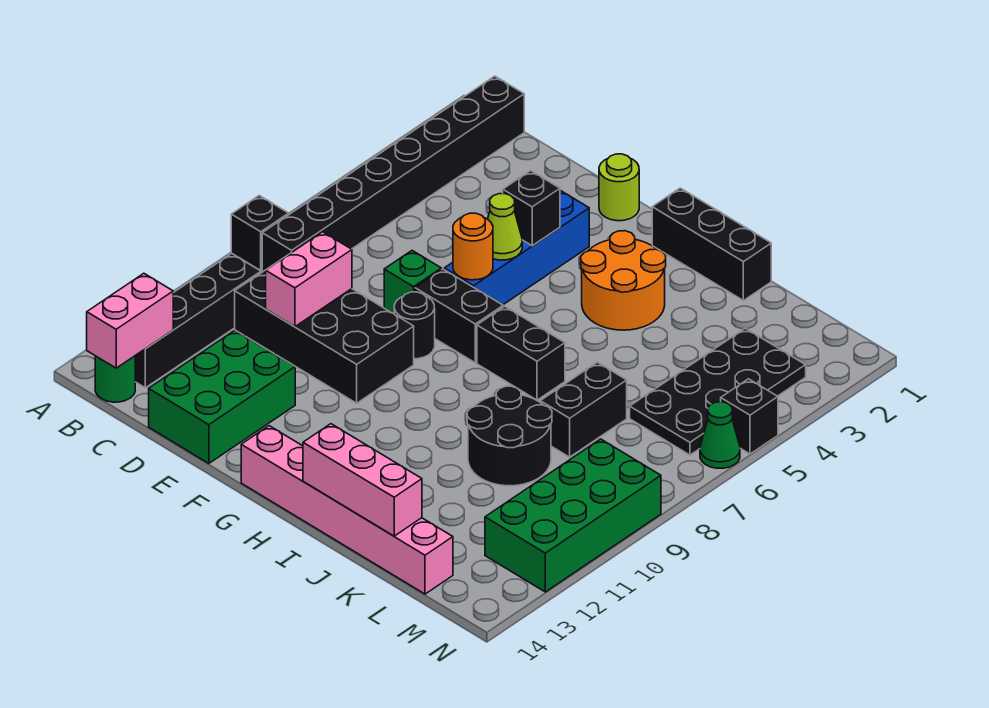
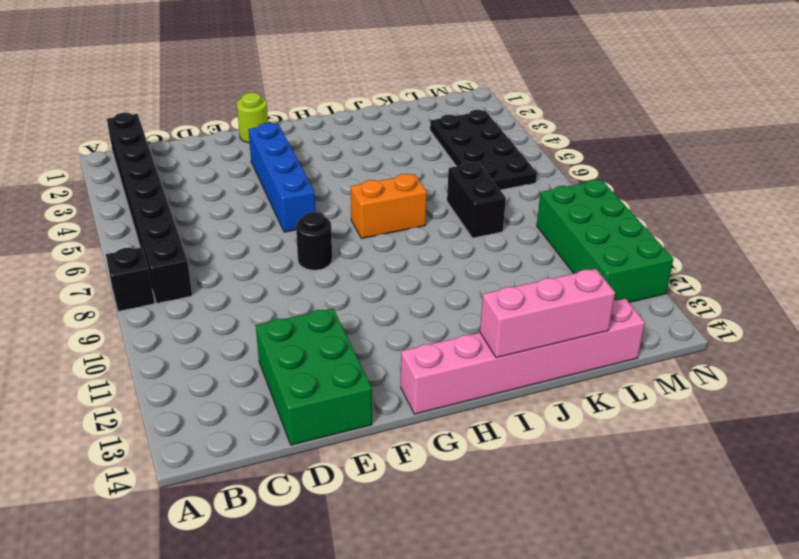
orange 1x2 brick [351,174,427,238] -> black 1x2 brick [477,306,565,400]
none -> black 1x4 brick [135,253,261,388]
none -> green 1x1 round brick [95,356,135,402]
none -> black 2x4 brick [235,270,414,403]

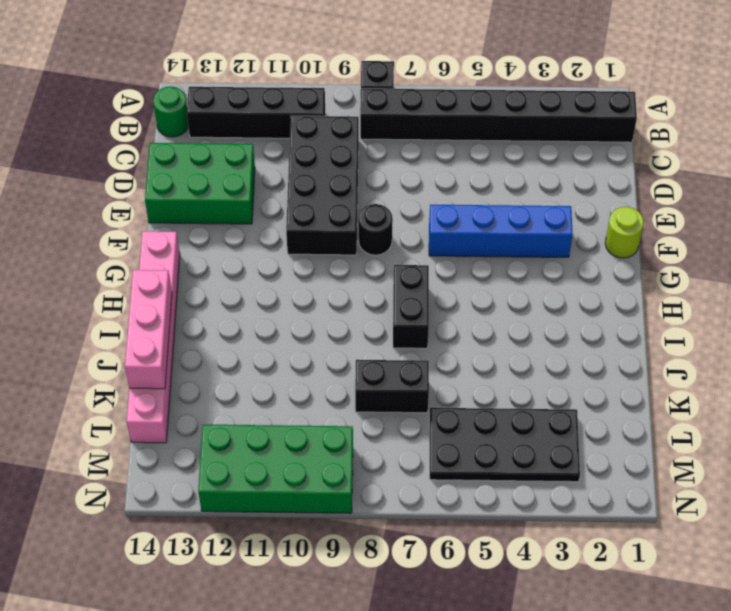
none -> green 1x1 brick [384,251,441,314]
none -> black 1x2 brick [415,269,503,363]
none -> black 1x3 brick [652,188,771,301]

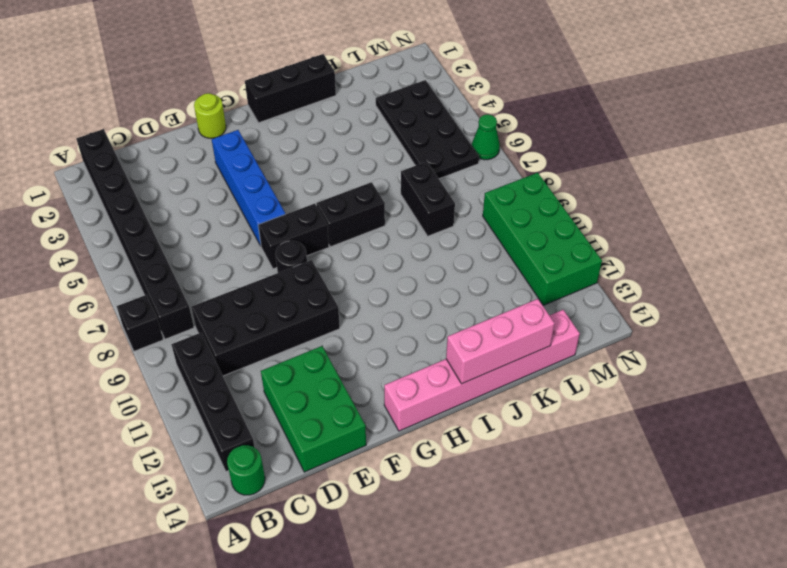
none -> green 1x1 brick [384,251,441,314]
none -> orange 2x2 round brick [581,231,666,330]
none -> black 2x2 round brick [467,386,552,486]

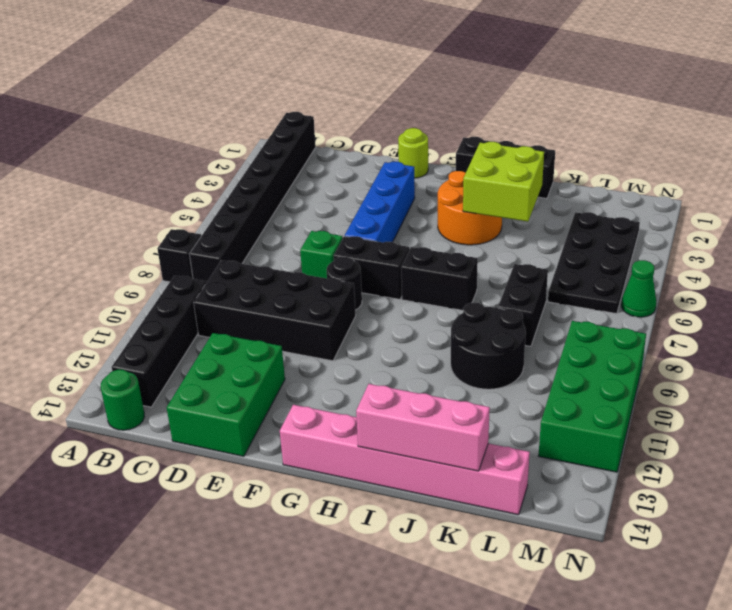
lime 2x2 brick [463,142,544,222] -> none
none -> black 1x1 brick [721,379,778,454]
none -> pink 1x2 brick [87,273,173,368]
none -> pink 1x2 brick [266,232,352,327]

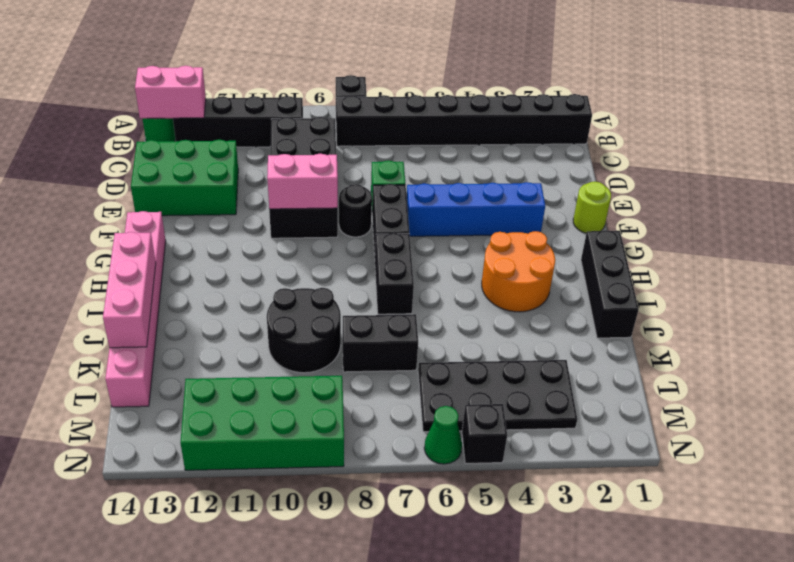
pink 1x2 brick [267,154,338,209] -> pink 1x2 brick moved to [266,232,352,327]
none -> black 1x1 brick [503,171,560,246]
none -> lime 1x1 cone [488,194,522,260]
none -> orange 1x1 round brick [453,213,493,280]

